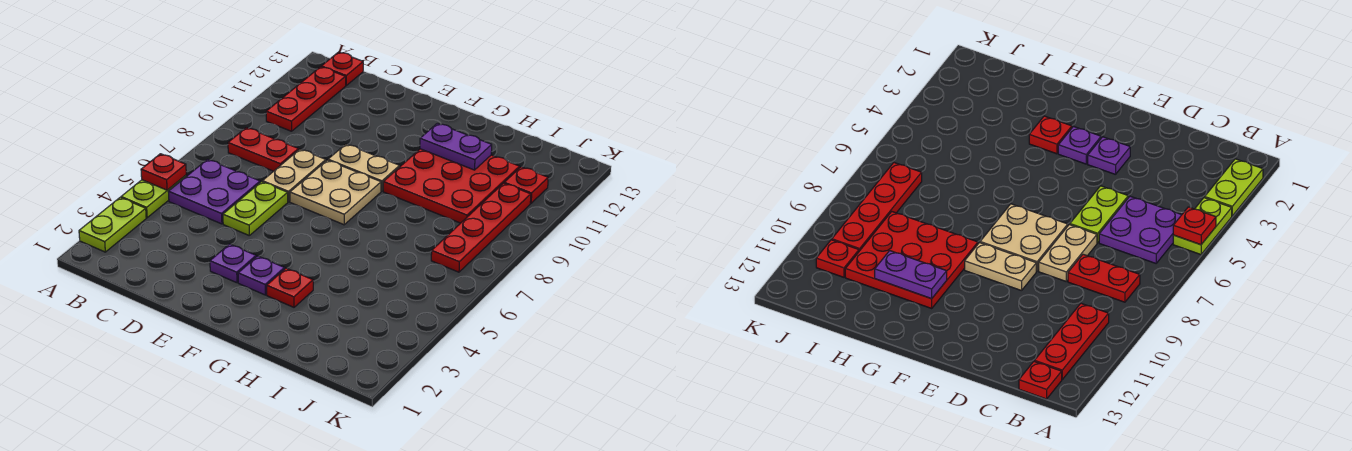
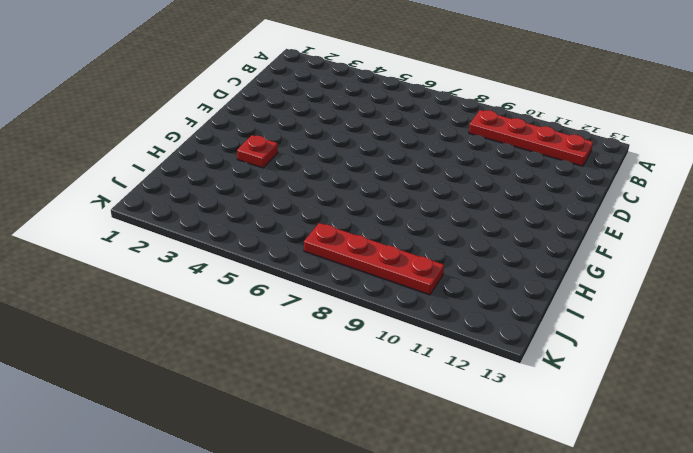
red 1x4 plate [469,110,593,166] -> red 1x3 plate [266,67,346,131]
none -> lime 1x2 plate [79,197,146,252]
none -> lime 1x2 plate [121,175,186,218]
none -> purple 2x2 plate [168,159,260,224]

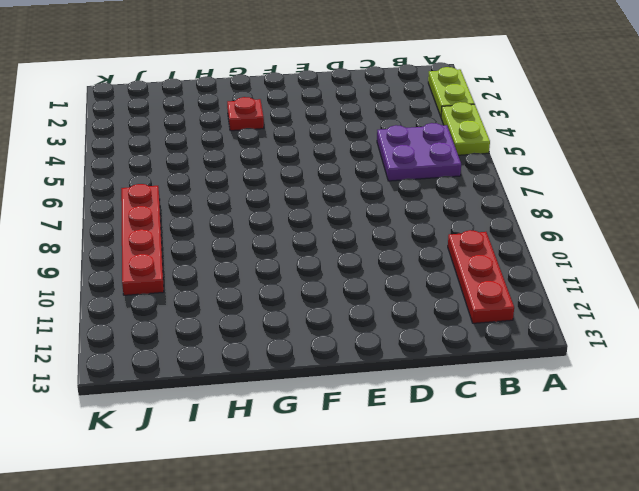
none -> red 1x2 plate [228,128,299,171]
none -> red 1x1 plate [321,52,363,85]
none -> lime 1x2 plate [223,182,288,235]

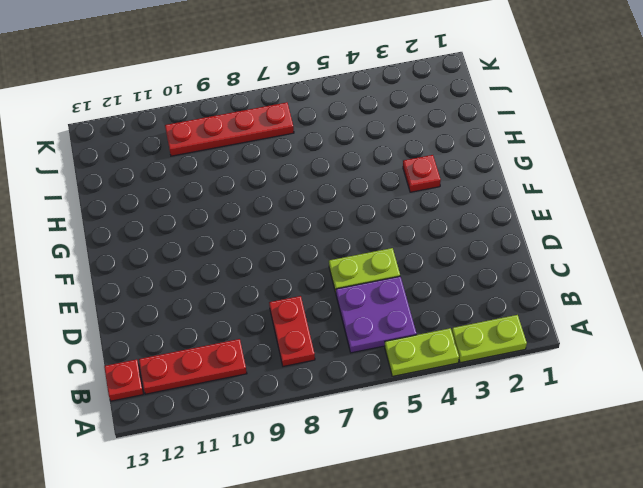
none -> tan 1x2 plate [262,149,326,202]
none -> purple 1x1 plate [210,244,256,283]
none -> tan 2x2 plate [290,160,381,225]

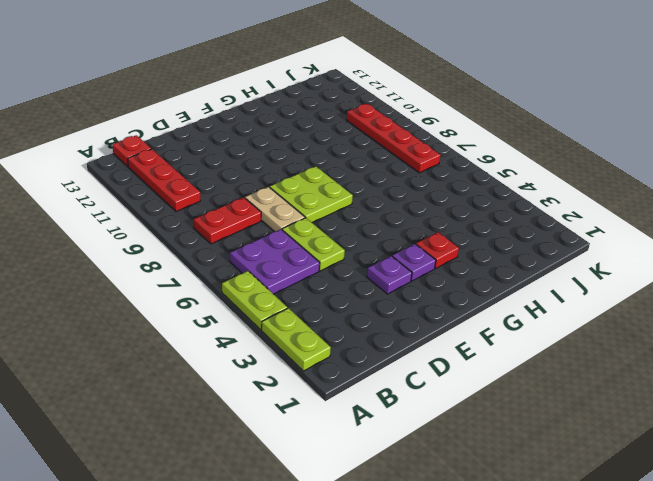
lime 2x2 plate [270,166,353,223] -> tan 2x2 plate [290,160,381,225]
none -> tan 1x2 plate [328,144,400,191]
none -> red 3x3 plate [383,149,520,223]
none -> red 1x1 plate [504,167,548,203]

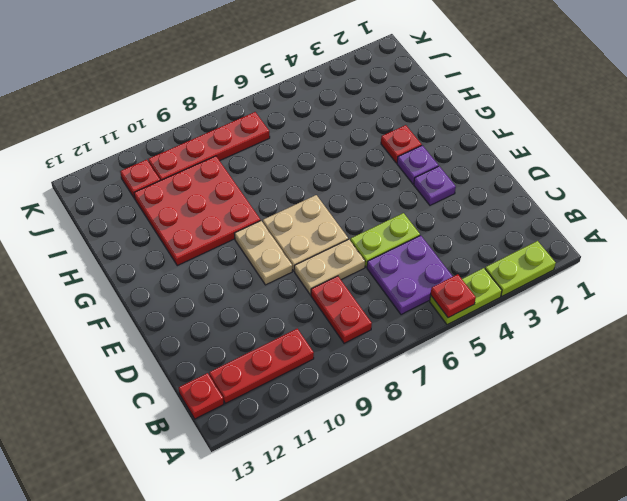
none -> purple 1x2 plate [420,123,492,170]

